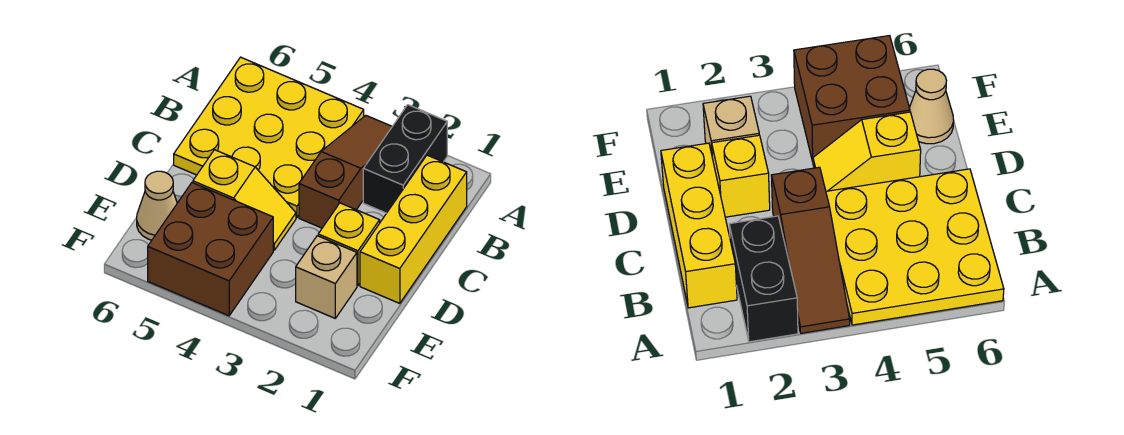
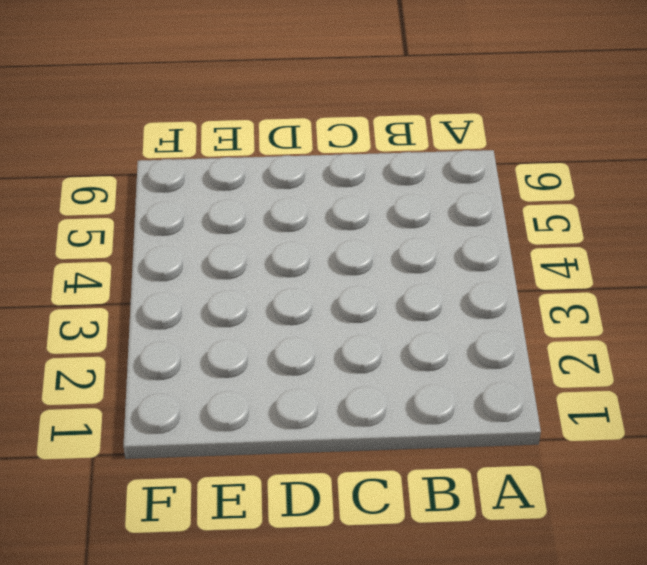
none -> black 1x2 brick [363,105,447,213]
none -> brown 1x3 slope [299,116,392,228]

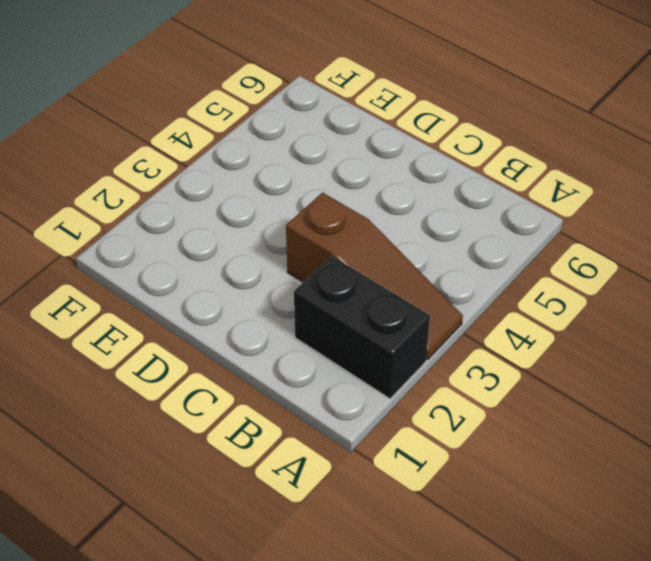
none -> yellow 3x3 plate [174,57,364,217]
none -> yellow 1x3 brick [360,155,467,303]

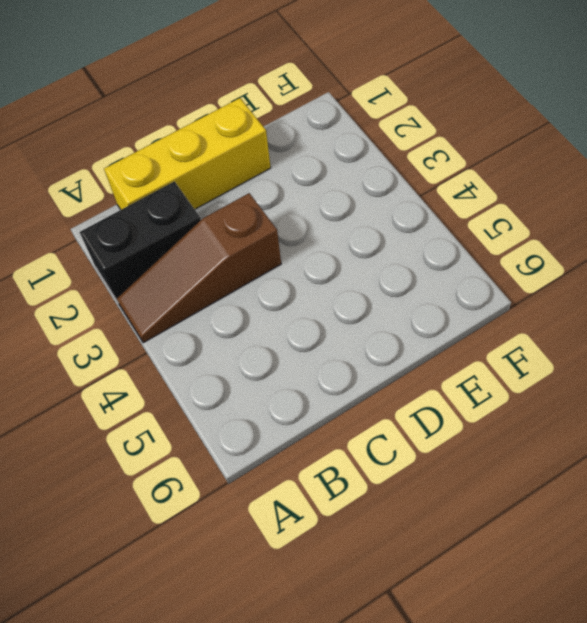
none -> yellow 3x3 plate [174,57,364,217]
none -> yellow 1x1 brick [318,203,380,286]

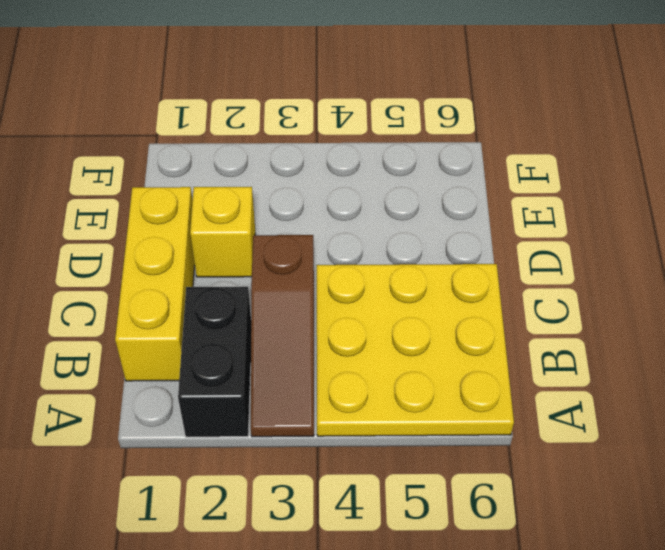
none -> yellow 1x2 slope [193,150,296,250]
none -> tan 1x1 brick [296,236,357,318]

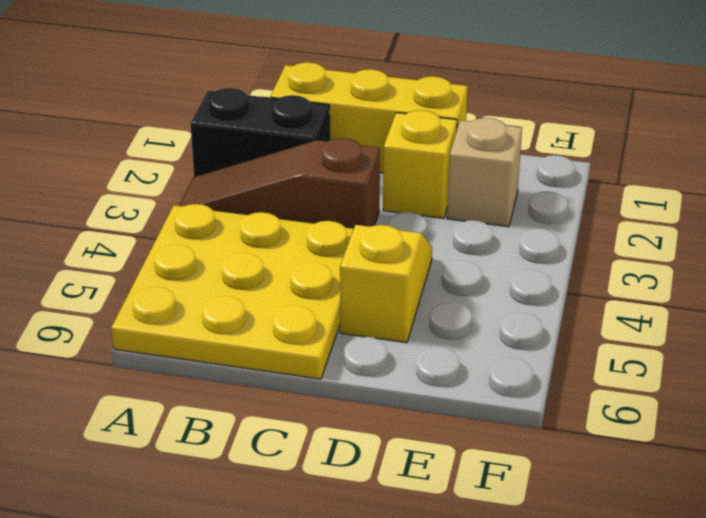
none -> brown 2x2 brick [148,183,273,316]
none -> tan 1x1 cone [137,171,177,240]

